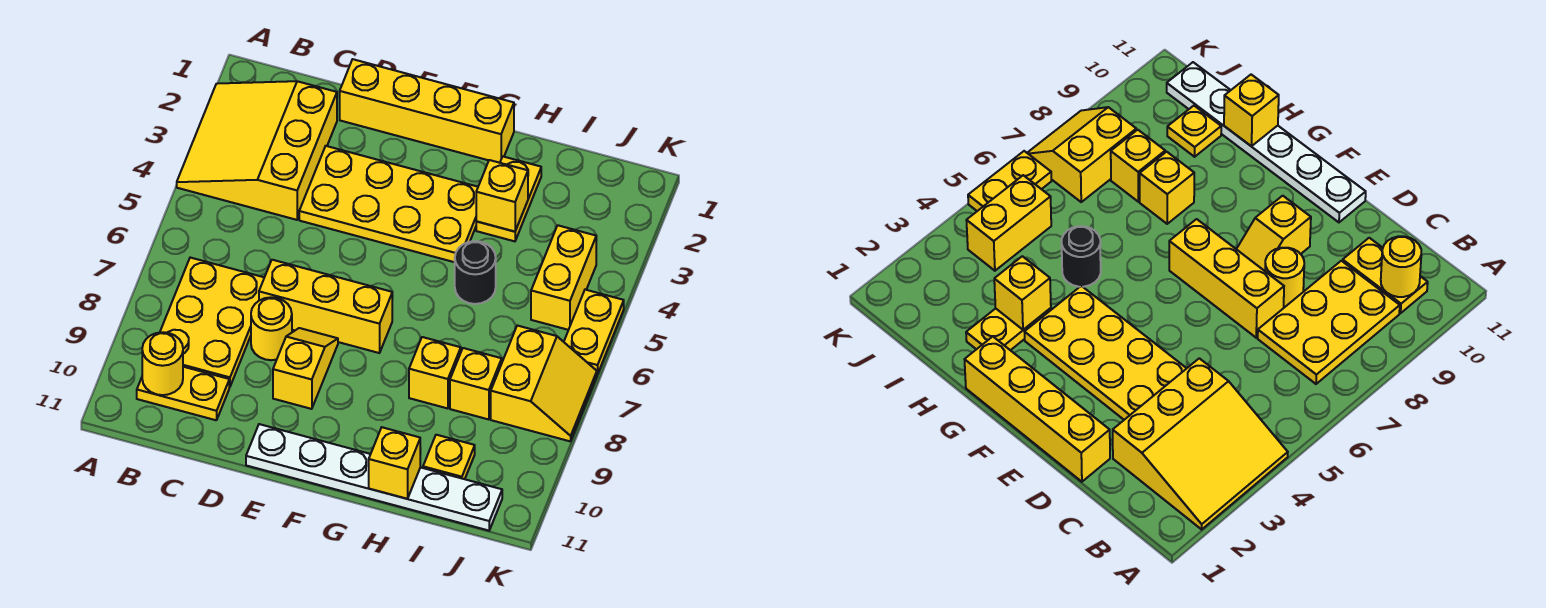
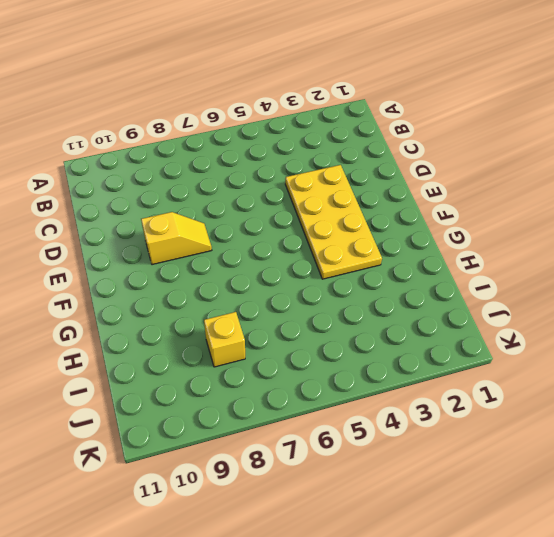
none -> yellow 3x3 slope [177,81,337,220]
none -> yellow 2x3 plate [160,258,264,387]
none -> yellow 1x2 plate [137,367,229,420]

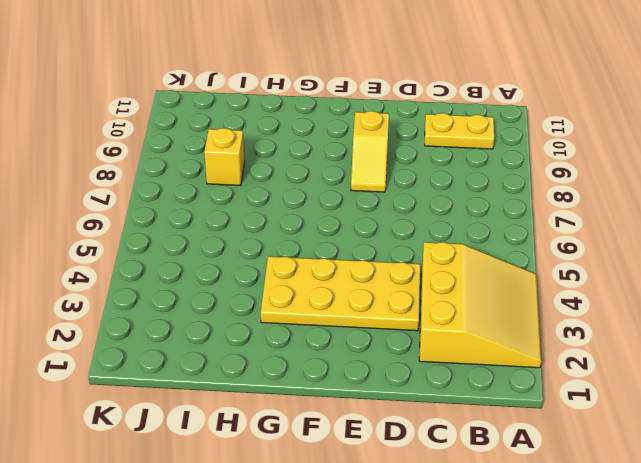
none -> yellow 2x3 plate [160,258,264,387]
none -> yellow 1x4 brick [340,59,514,163]
none -> yellow 1x3 brick [259,260,392,353]

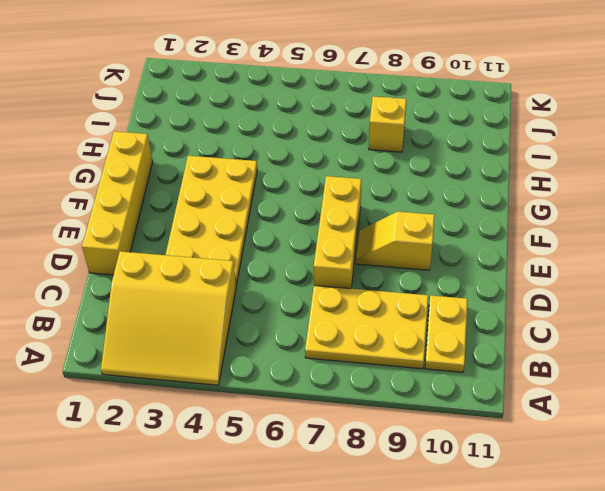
none -> yellow 1x1 round brick [251,297,292,360]
none -> white 1x6 plate [246,424,502,531]
none -> yellow 1x2 plate [476,157,541,241]

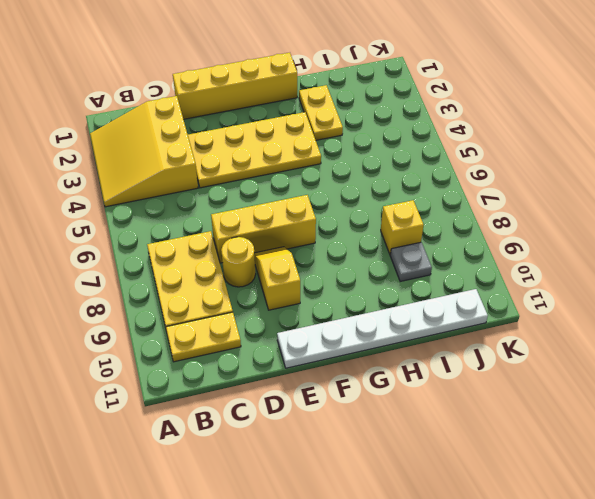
grey 1x1 plate [390,242,432,282] -> none
none -> black 1x1 round brick [455,241,496,304]
none -> yellow 1x1 brick [409,337,461,408]
none -> yellow 1x1 plate [423,435,475,479]

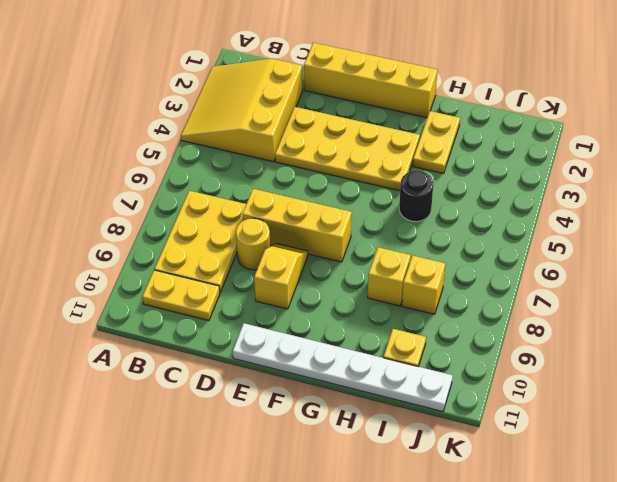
none -> yellow 1x2 brick [531,225,596,330]
none -> yellow 2x2 slope [491,326,597,441]
none -> yellow 1x2 plate [564,290,624,374]

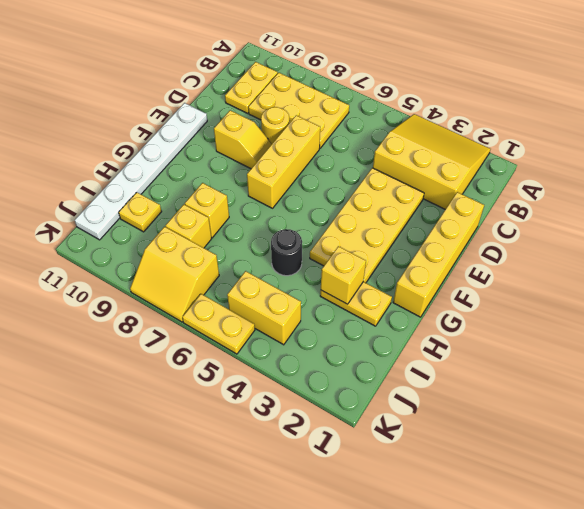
none -> yellow 1x1 round brick [142,332,183,395]
none -> yellow 1x1 brick [369,427,420,499]

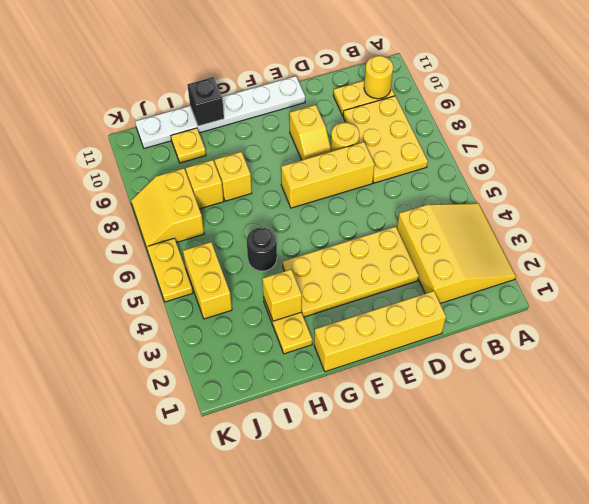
black 1x1 brick [187,77,224,126] -> yellow 1x1 brick [369,427,420,499]

